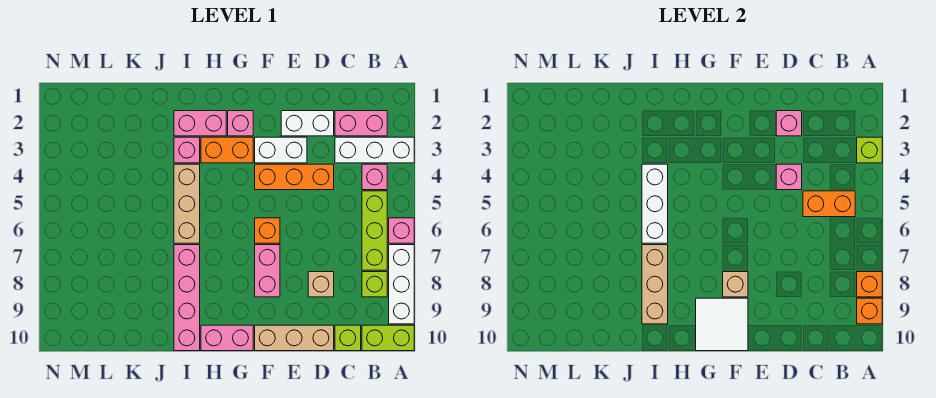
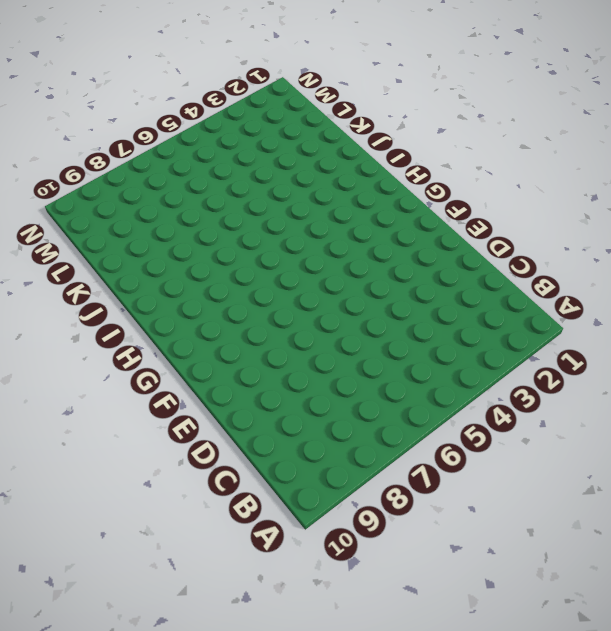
none -> white 1x3 brick [335,137,414,163]
none -> pink 1x1 brick [389,218,414,243]
none -> white 1x3 brick [389,245,414,324]
none -> lime 1x2 brick [362,325,414,351]

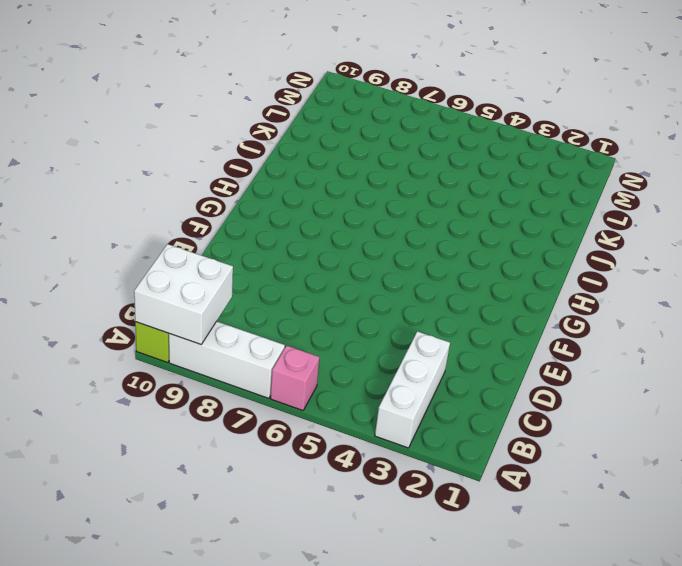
white 2x2 brick [134,244,233,344] -> orange 1x1 brick [857,298,882,324]
none -> pink 1x2 brick [335,111,387,136]
none -> pink 1x1 brick [362,164,387,190]
none -> lime 1x3 brick [362,191,387,270]
none -> lime 1x1 brick [362,272,387,297]

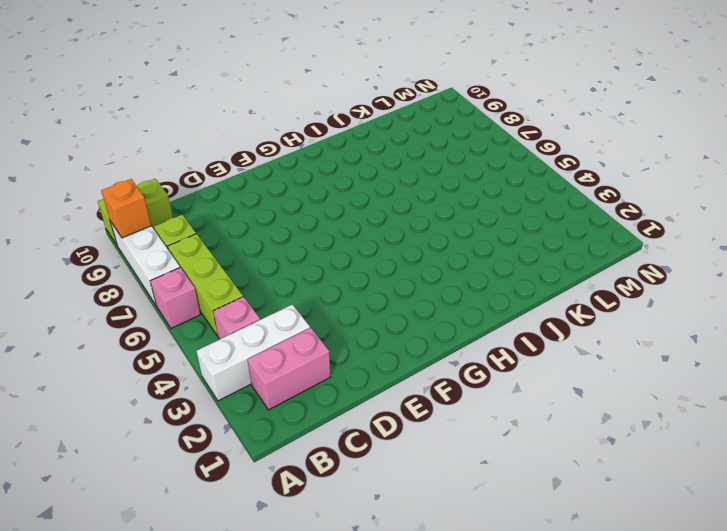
none -> lime 1x1 brick [335,325,361,351]
none -> white 1x2 brick [281,111,334,136]
none -> orange 1x3 brick [255,164,334,190]
none -> tan 1x1 brick [308,272,334,297]

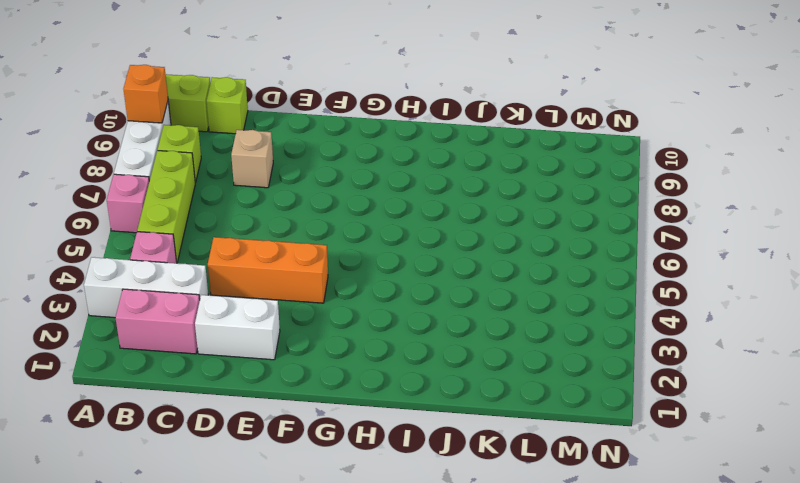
none -> tan 1x3 brick [255,325,334,351]
none -> white 1x2 brick [255,137,307,163]
none -> orange 1x1 brick [255,218,280,243]
none -> pink 1x2 brick [255,245,280,297]

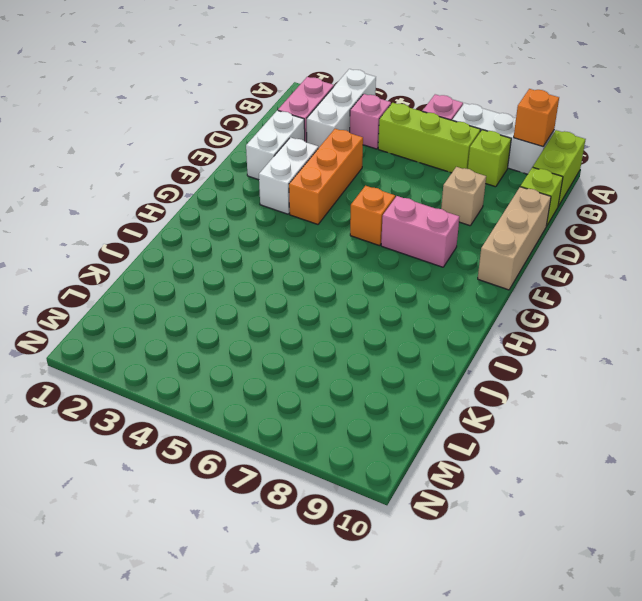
none -> pink 1x1 brick [228,111,253,136]
none -> orange 1x2 brick [201,137,253,163]
none -> pink 1x2 brick [201,325,253,351]
none -> pink 1x2 brick [174,111,226,136]

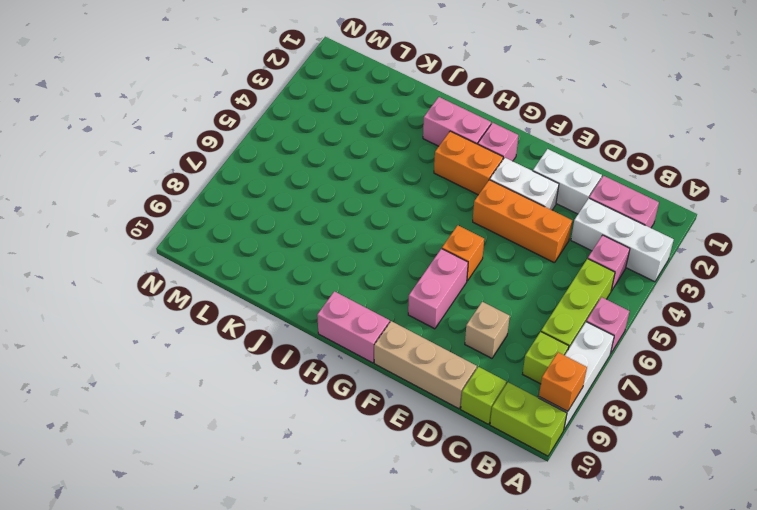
none -> pink 1x1 brick [174,137,200,163]
none -> tan 1x3 brick [174,164,200,243]
none -> pink 1x4 brick [174,245,200,351]
none -> lime 1x1 brick [857,137,882,163]

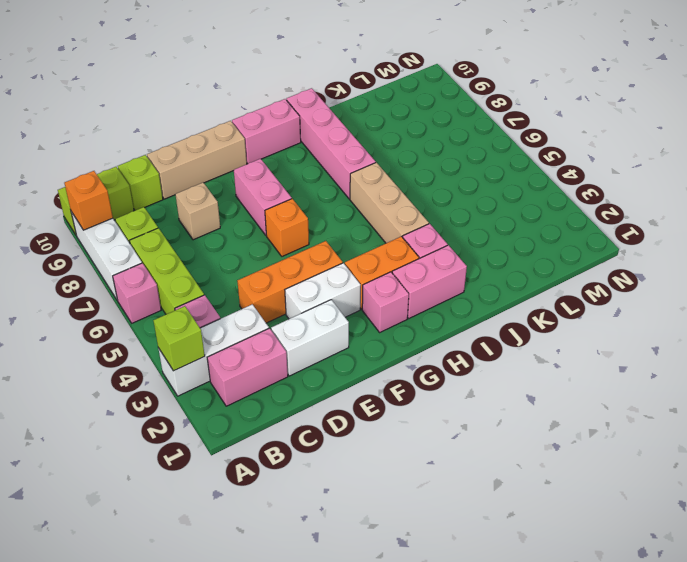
none -> orange 1x1 brick [857,272,882,297]
none -> orange 1x2 brick [803,191,855,217]
none -> pink 1x1 brick [776,111,802,136]
none -> pink 1x1 brick [776,164,802,190]

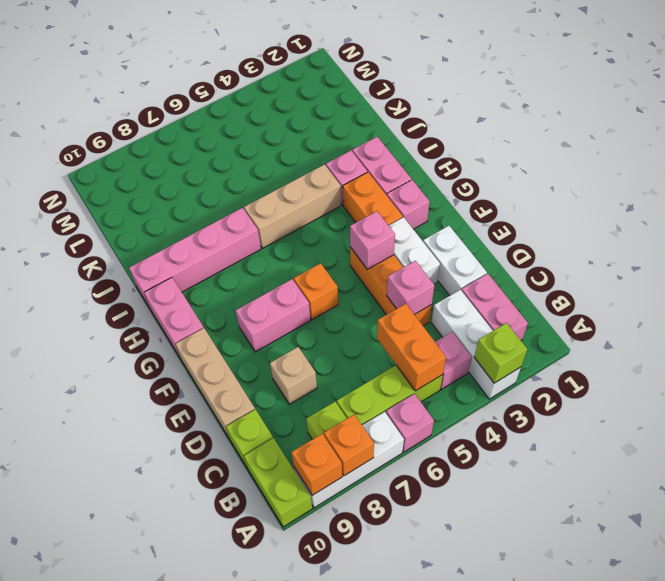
pink 1x1 brick [350,211,395,269] -> pink 1x1 brick moved to [776,111,802,136]
none -> tan 1x1 brick [723,272,748,297]
none -> white 2x2 tile [696,298,748,351]
none -> white 1x3 brick [642,164,668,243]
none -> tan 1x3 brick [642,245,668,324]

